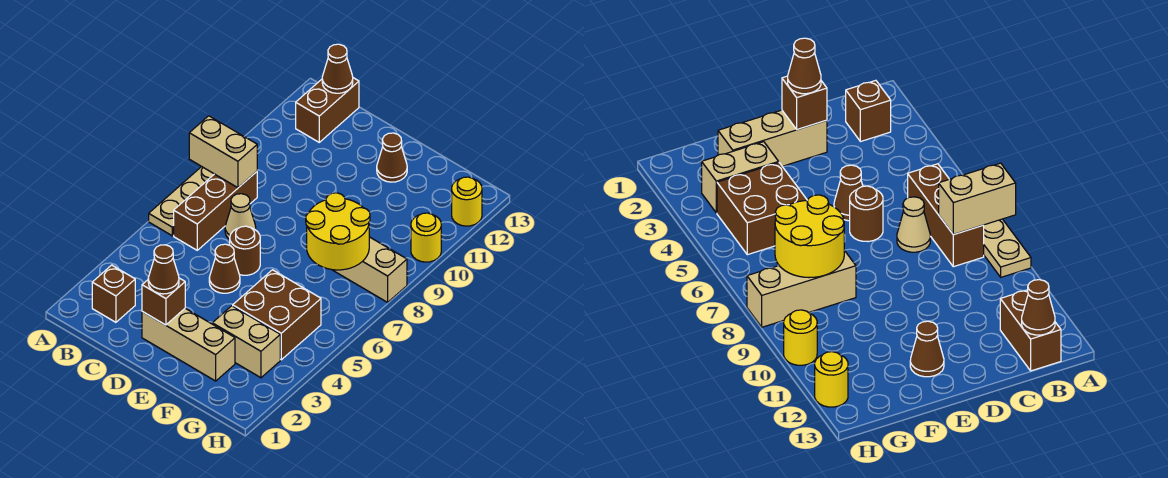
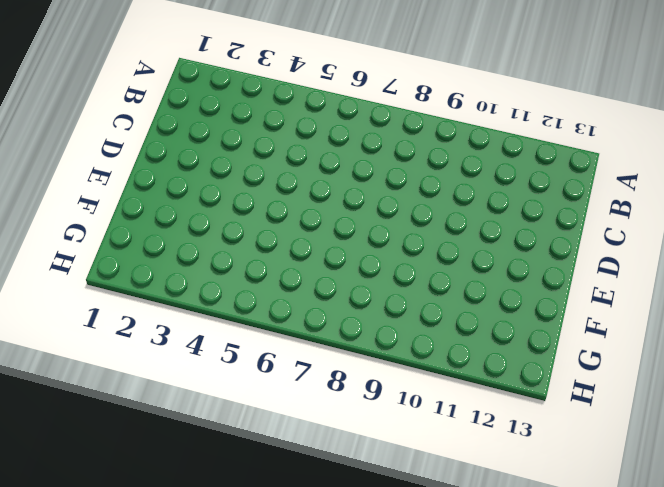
none -> tan 1x4 plate [149,167,214,236]
none -> brown 1x1 brick [92,265,135,322]
none -> brown 1x3 brick [174,172,257,250]

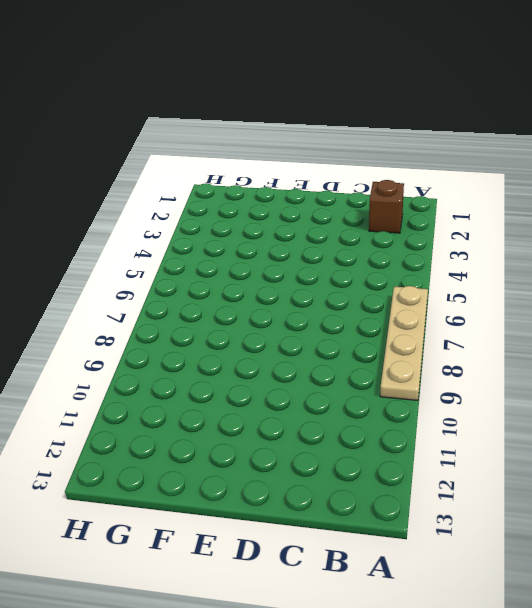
none -> brown 1x3 brick [174,172,257,250]
none -> brown 1x2 brick [296,78,359,142]
none -> tan 1x1 cone [225,194,256,239]

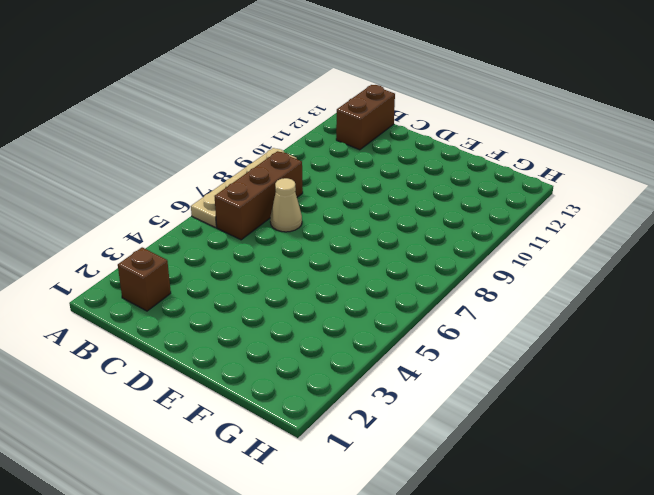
none -> tan 1x3 brick [142,308,235,381]
none -> brown 1x1 cone [209,244,240,293]
none -> brown 1x1 round brick [230,226,260,275]

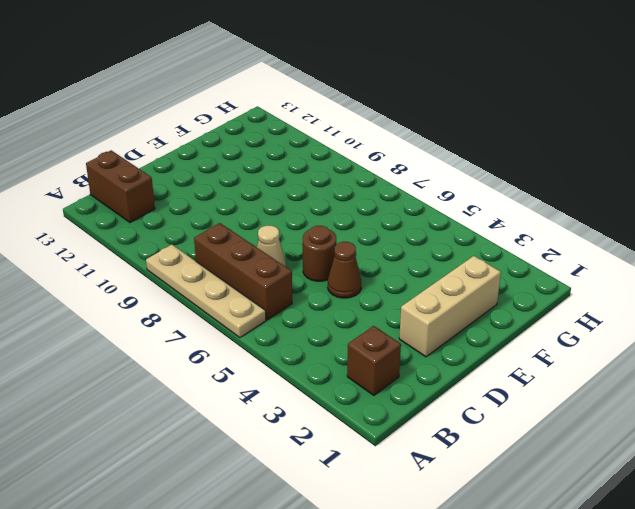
none -> brown 1x1 cone [377,133,407,182]
none -> tan 1x2 brick [212,306,280,378]
none -> brown 2x2 brick [233,270,321,360]

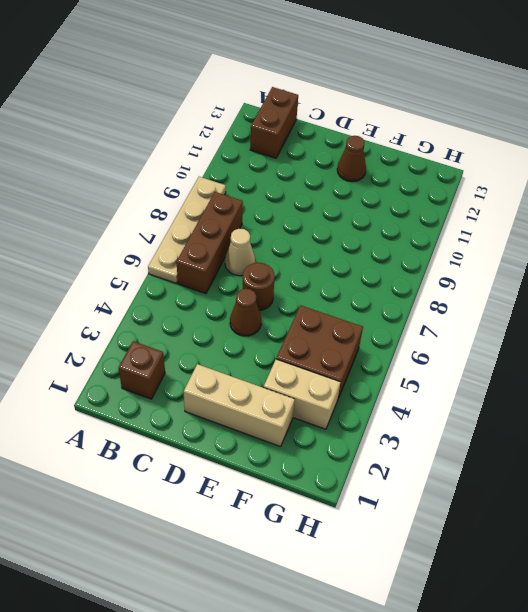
none -> tan 1x3 brick [333,237,407,302]
none -> yellow 1x1 round brick [411,213,441,262]
none -> yellow 1x1 round brick [452,177,482,226]

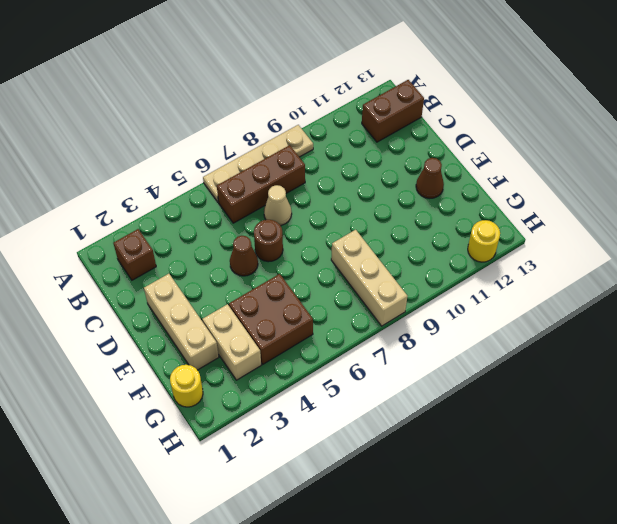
yellow 1x1 round brick [170,365,203,407] -> yellow 1x1 round brick moved to [411,213,441,262]
none -> tan 1x2 brick [189,116,257,188]
none -> brown 1x1 cone [322,44,353,93]
none -> brown 1x1 brick [142,278,185,325]

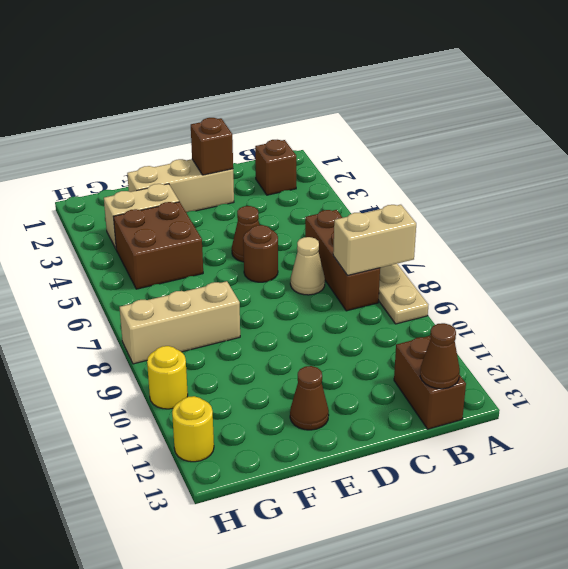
none -> yellow 2x2 round brick [306,193,370,270]
none -> brown 1x1 cone [148,245,179,294]

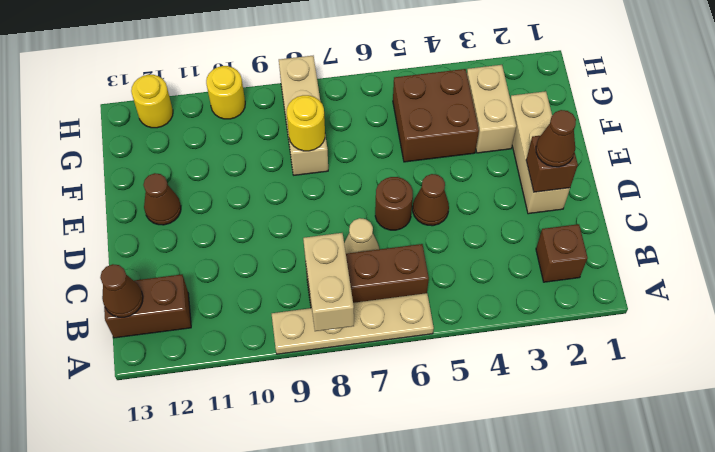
yellow 1x1 round brick [287,95,325,151] -> yellow 2x2 round brick [306,193,370,270]

